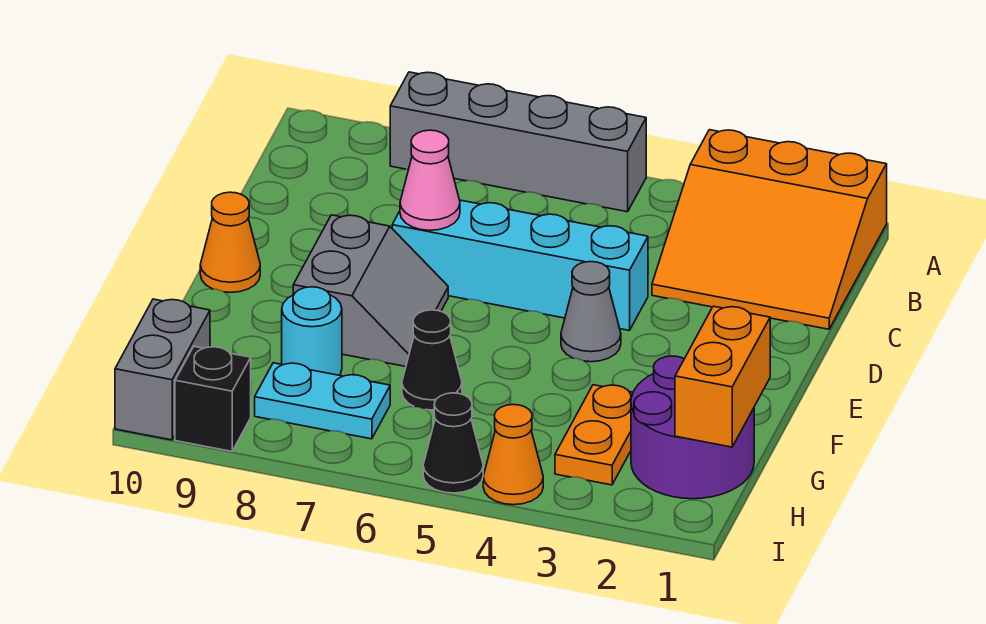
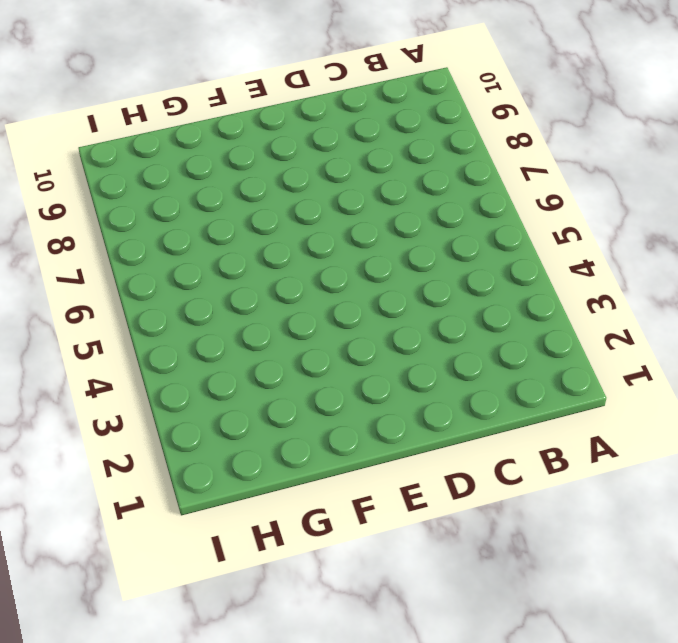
none -> orange 3x3 slope [652,130,887,329]
none -> grey 1x4 brick [390,72,646,212]
none -> cyan 1x4 brick [392,200,648,331]

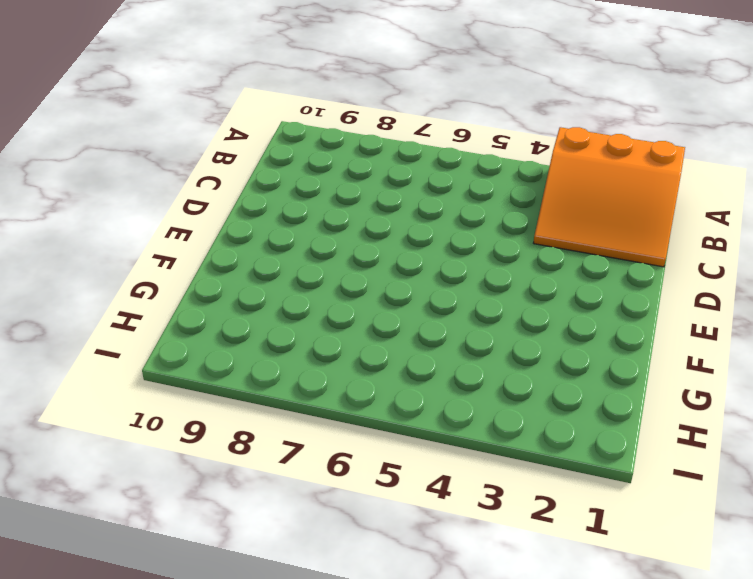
none -> grey 1x4 brick [390,72,646,212]
none -> cyan 1x4 brick [392,200,648,331]
none -> grey 1x1 cone [561,262,621,362]

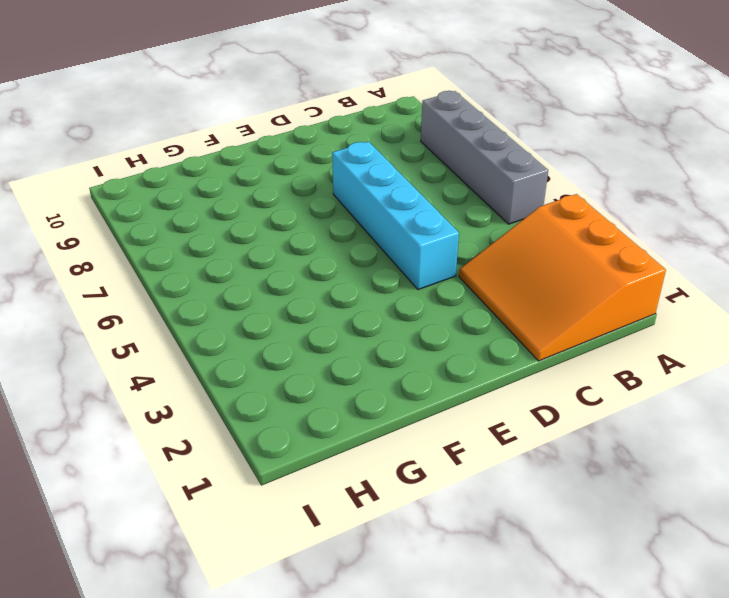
none -> grey 1x1 cone [561,262,621,362]
none -> grey 2x2 slope [293,215,448,366]
none -> orange 1x1 cone [200,192,260,292]

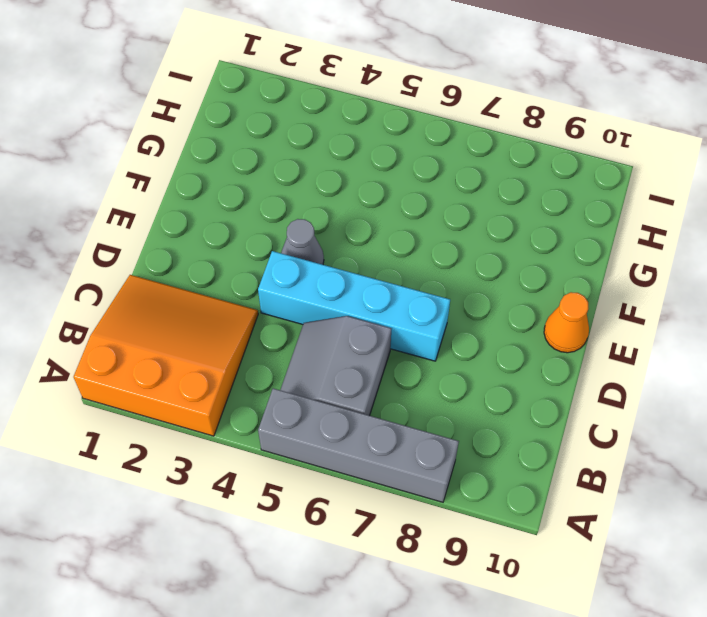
grey 2x2 slope [281,316,391,416] -> grey 2x2 slope moved to [293,215,448,366]
none -> purple 2x2 round brick [631,356,754,499]
none -> orange 1x2 plate [555,385,633,485]
none -> black 1x1 cone [402,310,462,410]

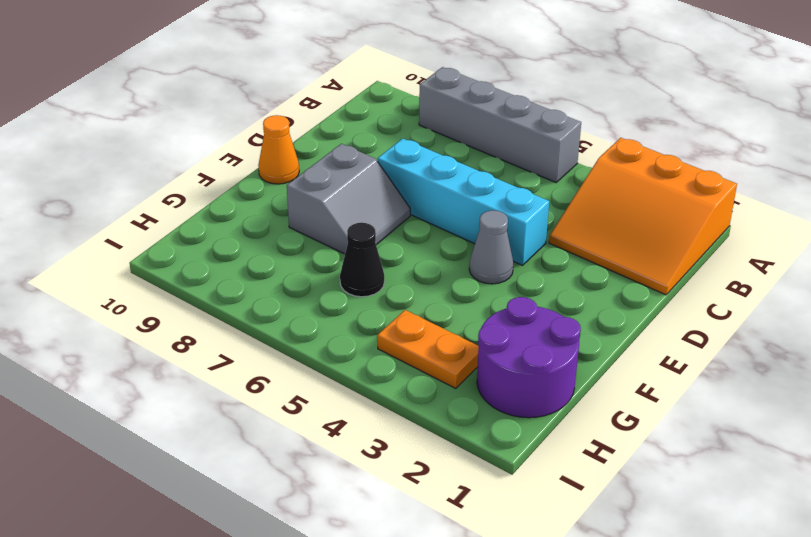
orange 1x2 plate [377,310,479,389] -> orange 1x2 plate turned to [555,385,633,485]
none -> cyan 1x1 round brick [282,287,342,375]
none -> cyan 1x2 plate [255,363,390,439]
none -> grey 1x2 brick [115,299,210,440]

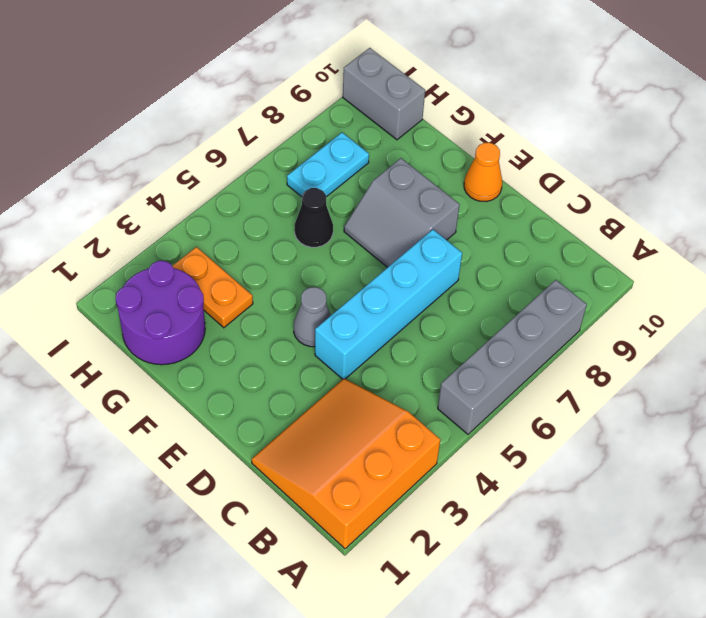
none -> cyan 1x1 round brick [282,287,342,375]
none -> orange 1x1 cone [483,405,543,505]
none -> black 1x1 cone [423,393,483,493]

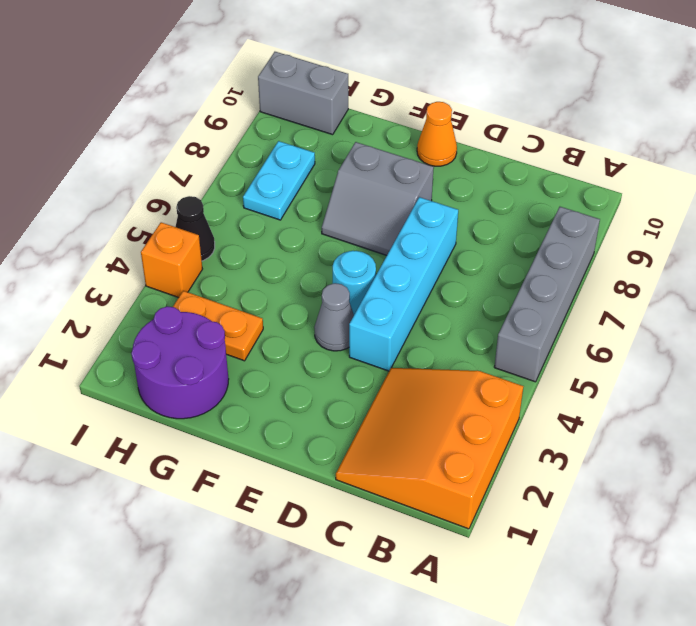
cyan 1x1 round brick [333,251,376,314] -> cyan 1x1 round brick moved to [282,287,342,375]
orange 1x1 brick [141,222,202,298] -> orange 1x1 cone [483,405,543,505]
none -> black 1x1 cone [402,310,462,410]
none -> black 1x1 brick [175,347,251,451]
none -> pink 1x1 cone [400,130,460,230]

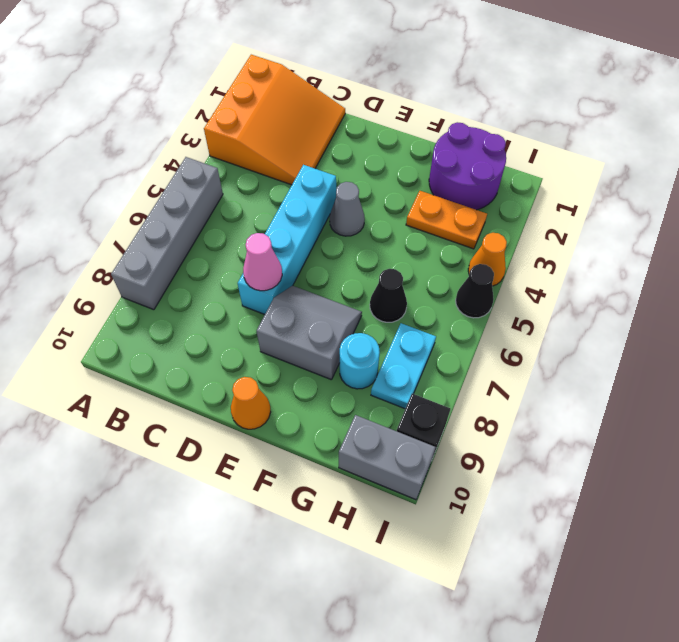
none -> orange 1x2 brick [675,306,770,447]

